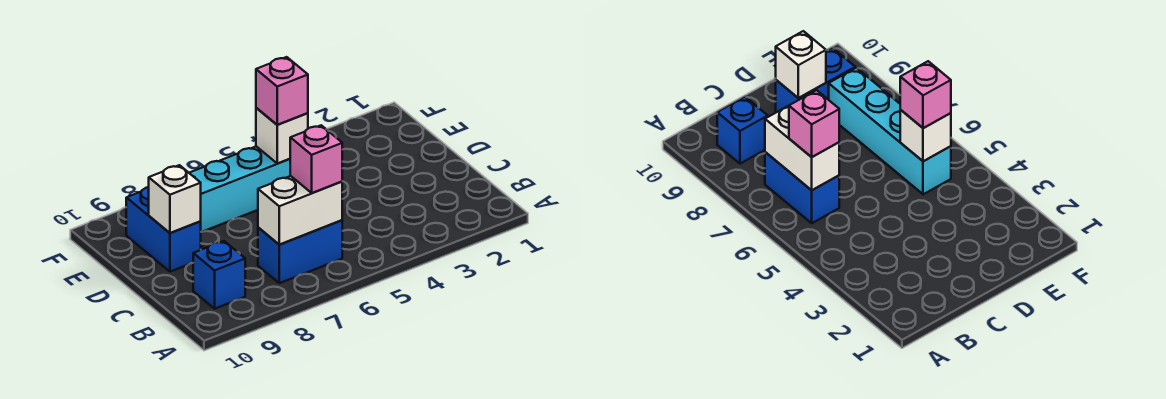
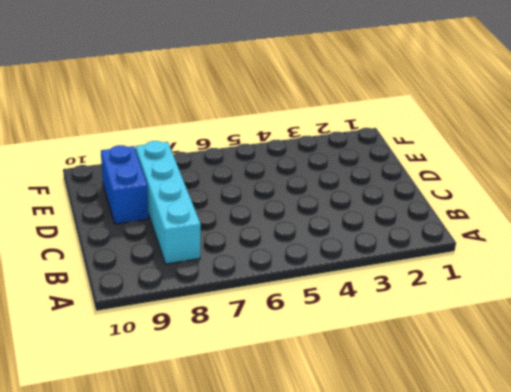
cyan 1x4 brick [135,141,201,264] -> cyan 1x4 brick turned to [190,146,290,232]
none -> blue 1x2 brick [258,220,342,283]
none -> blue 1x1 brick [193,241,245,309]

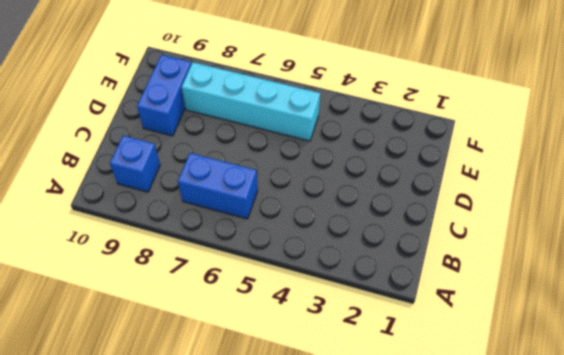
none -> white 1x2 brick [258,176,342,244]
none -> white 1x1 brick [149,165,201,233]

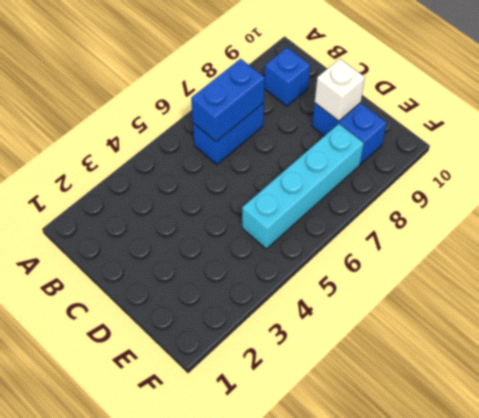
blue 1x2 brick [191,59,265,142] -> white 1x2 brick [258,176,342,244]
none -> white 1x1 brick [256,108,308,164]
none -> pink 1x1 brick [290,125,342,193]

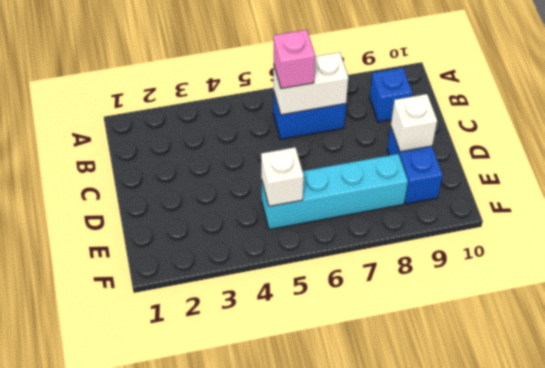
none -> pink 1x1 brick [256,57,308,125]

